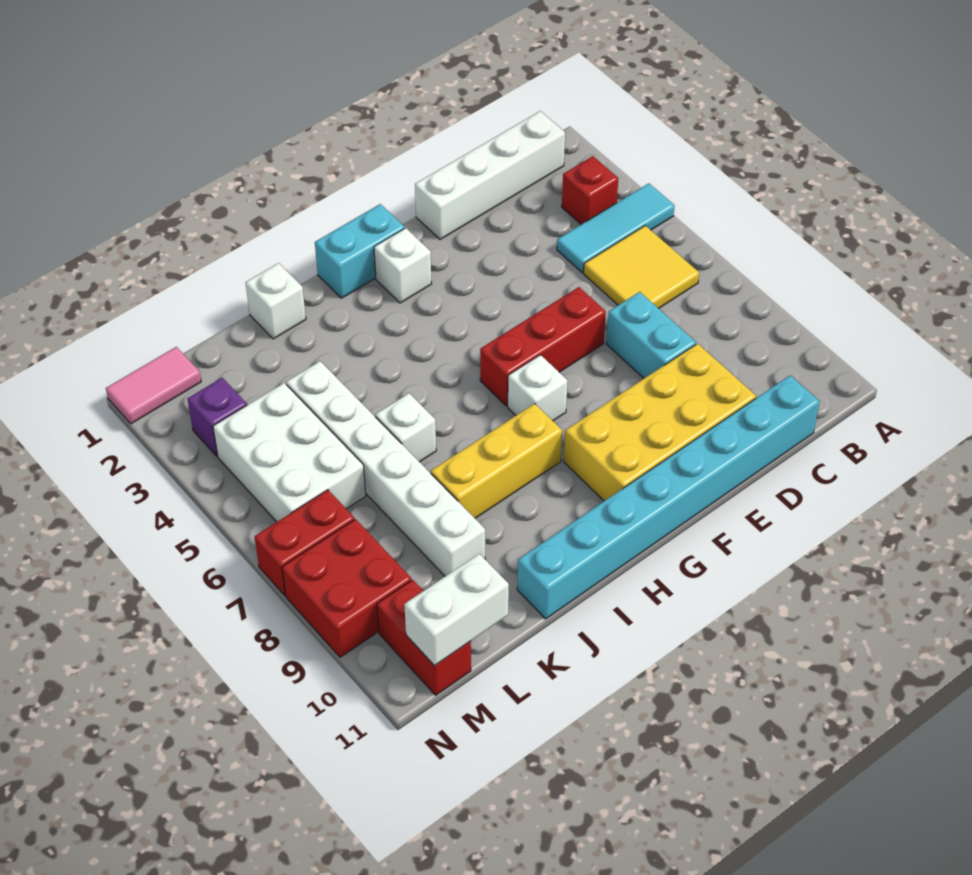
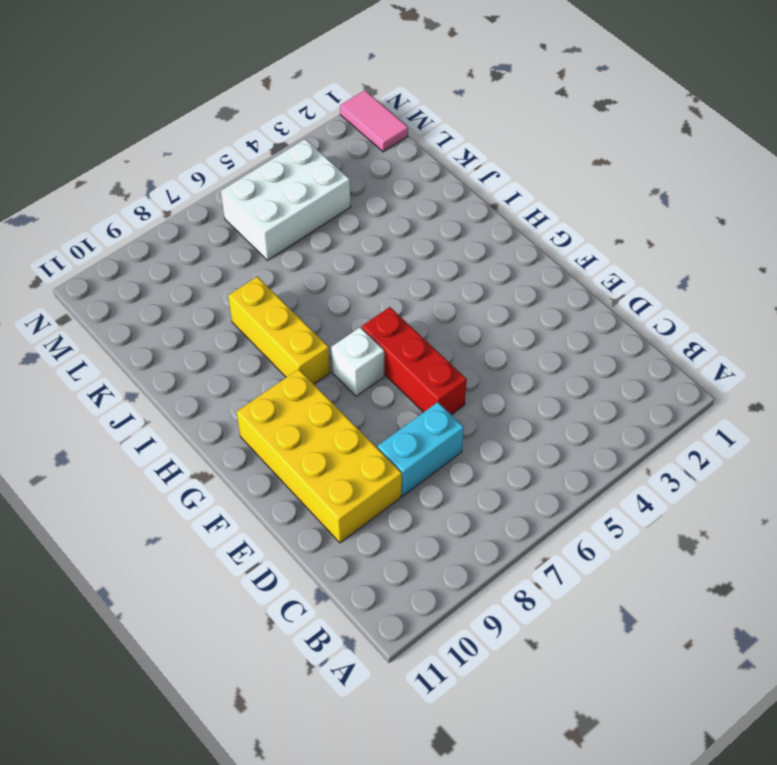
none -> cyan 1x3 tile [557,183,674,273]
none -> white 1x4 brick [415,111,565,239]
none -> red 1x1 brick [562,156,618,224]

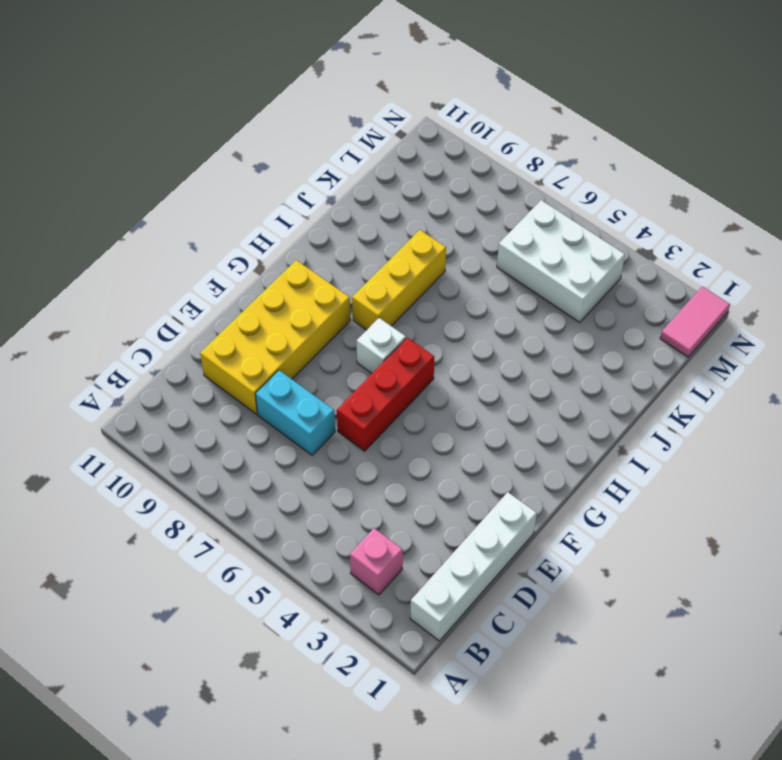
pink 1x1 brick [350,528,403,595] -> red 1x1 brick [562,156,618,224]
none -> cyan 1x3 tile [557,183,674,273]
none -> yellow 2x2 tile [584,226,699,309]
none -> cyan 1x8 brick [517,375,820,619]

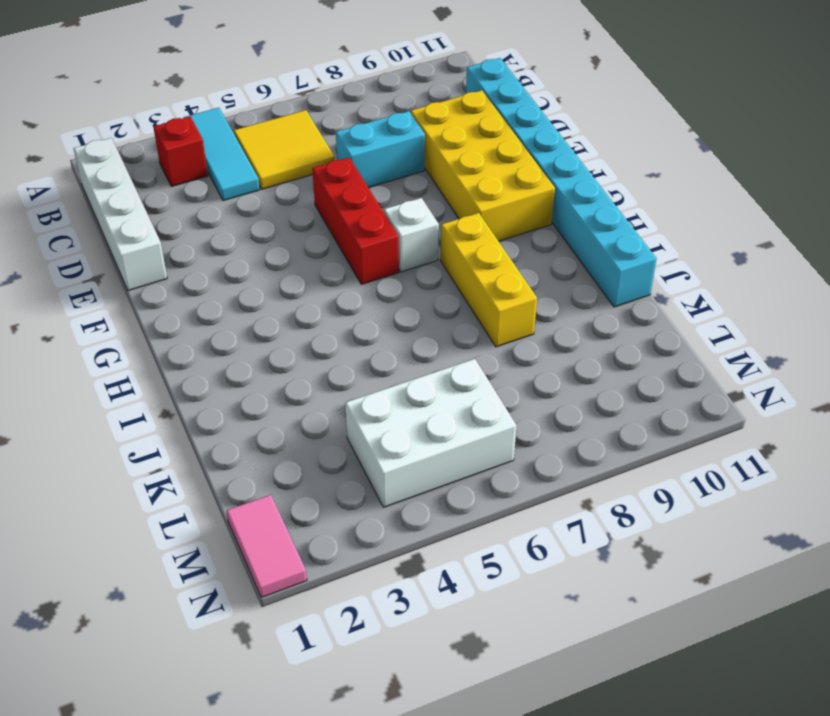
none -> cyan 1x2 brick [315,204,405,298]
none -> white 1x1 brick [374,228,432,303]
none -> white 1x1 brick [246,263,306,339]

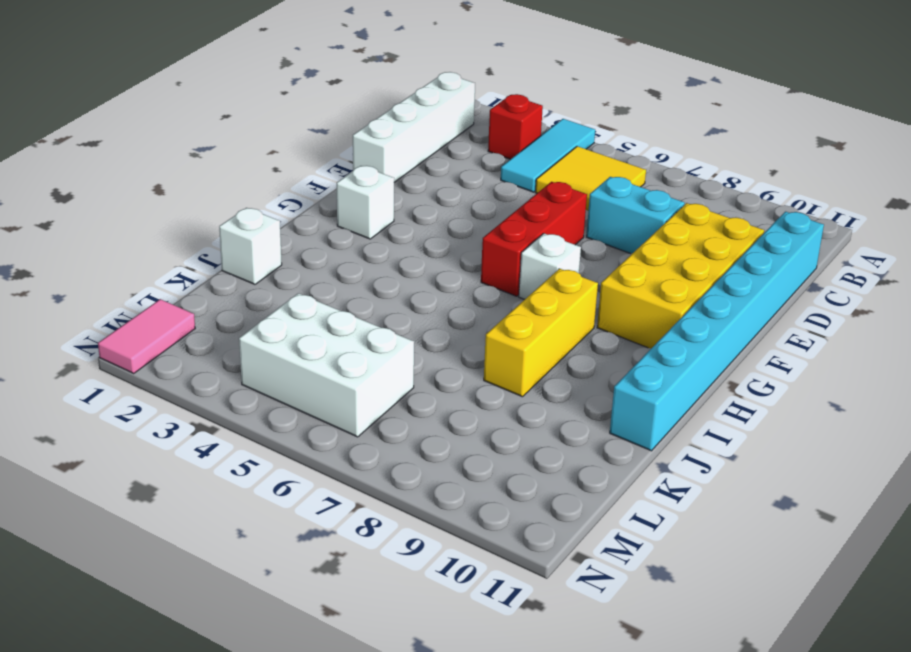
none -> cyan 1x2 brick [315,204,405,298]
none -> white 1x1 brick [375,393,436,462]
none -> white 1x6 brick [286,361,485,576]

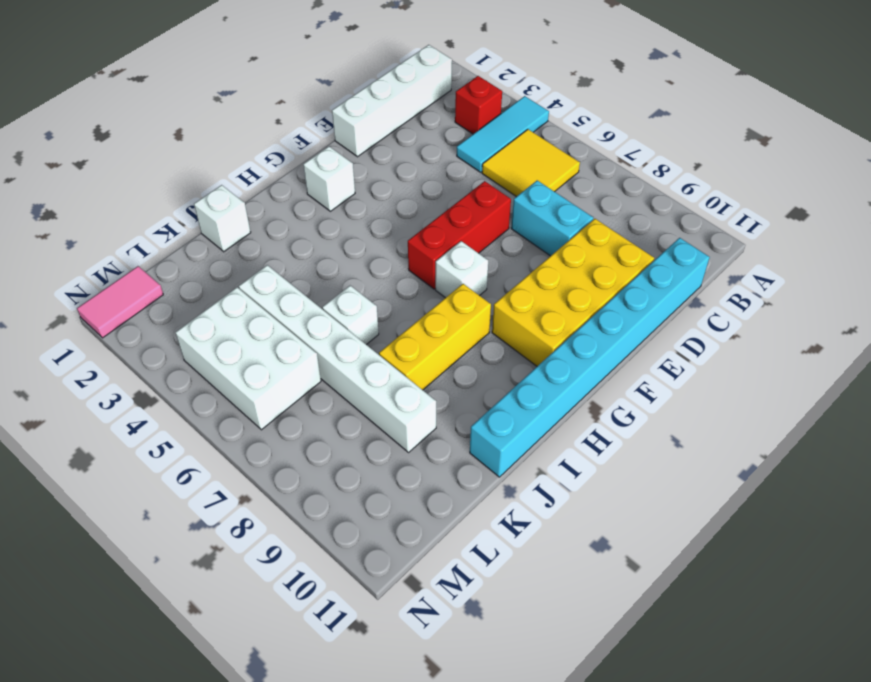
none -> cyan 1x2 brick [315,204,405,298]
none -> purple 1x1 brick [187,378,247,456]
none -> red 1x2 brick [255,490,355,595]

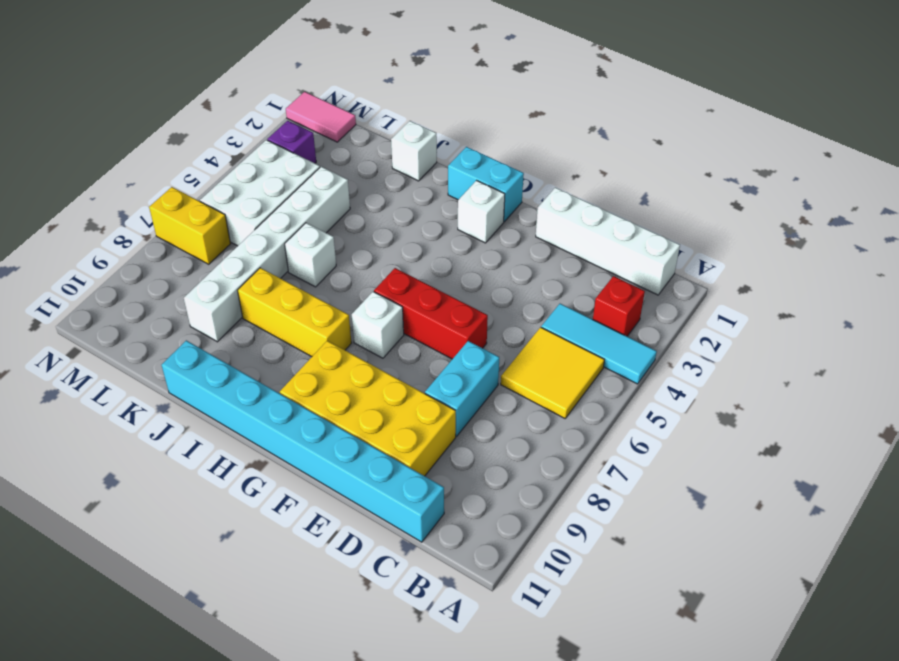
yellow 1x2 brick [149,187,231,264] -> red 1x2 brick [255,490,355,595]
none -> red 2x2 brick [282,519,411,657]
none -> red 1x2 brick [377,580,471,695]
none -> white 1x2 brick [404,554,509,666]

